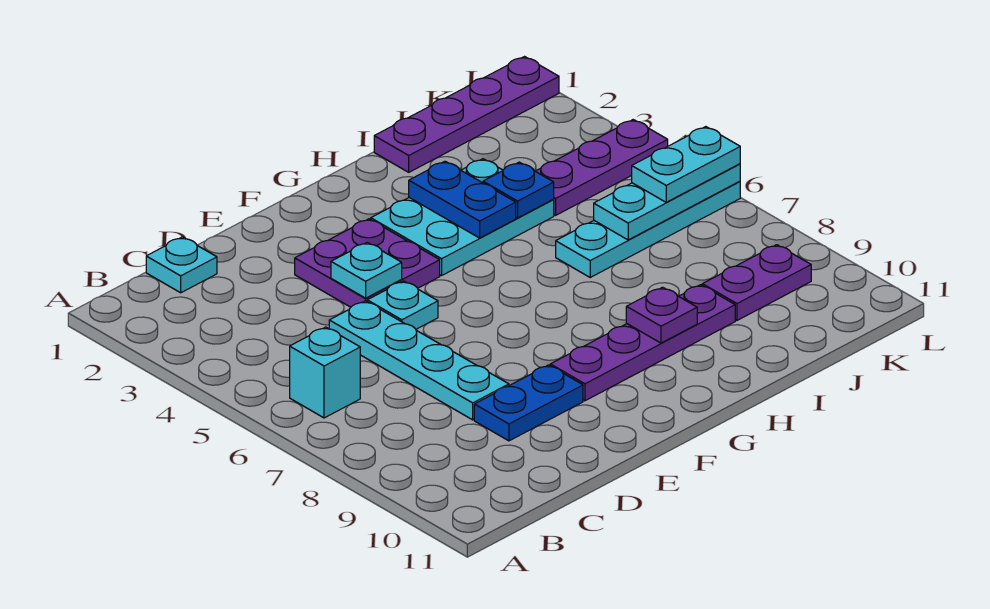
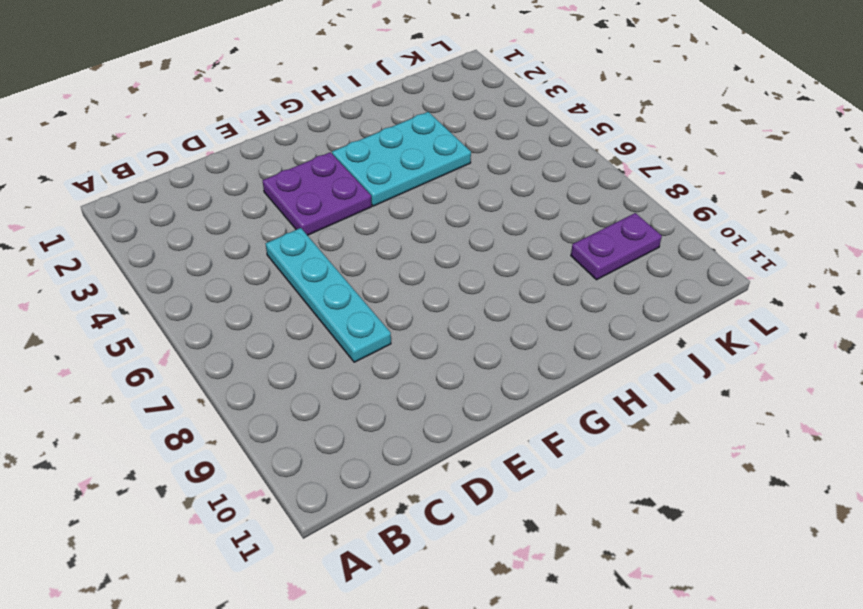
none -> cyan 1x1 brick [290,327,360,418]
none -> cyan 1x1 plate [146,237,217,293]
none -> blue 1x2 plate [474,365,583,441]

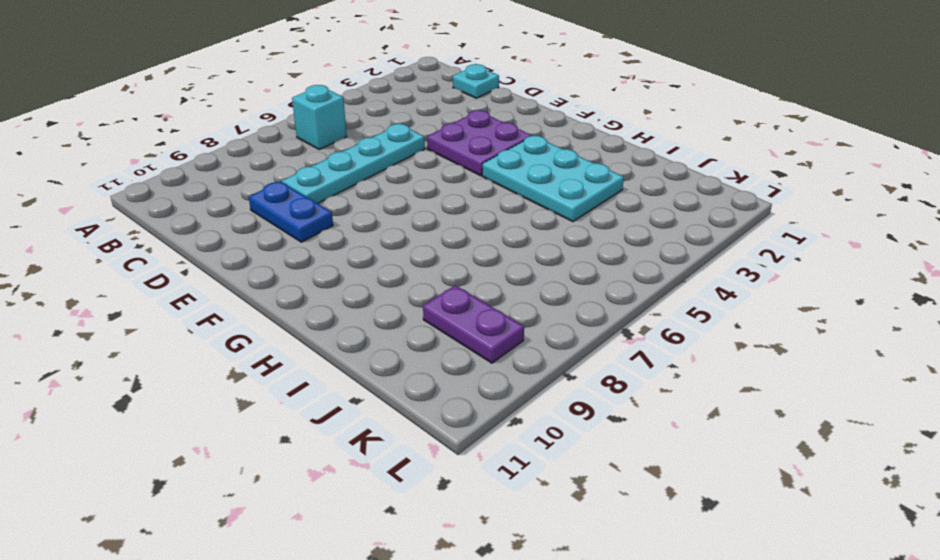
none -> cyan 1x1 plate [367,281,438,329]
none -> purple 1x4 plate [550,285,735,401]
none -> purple 1x4 plate [374,57,559,172]

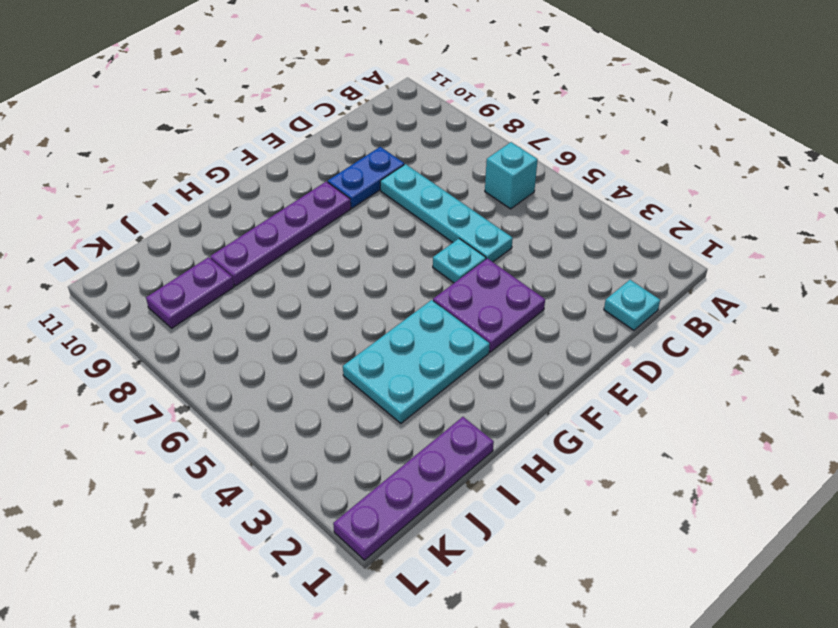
none -> cyan 1x4 plate [556,181,740,277]
none -> purple 1x3 plate [536,120,668,215]
none -> cyan 1x1 plate [331,242,402,298]

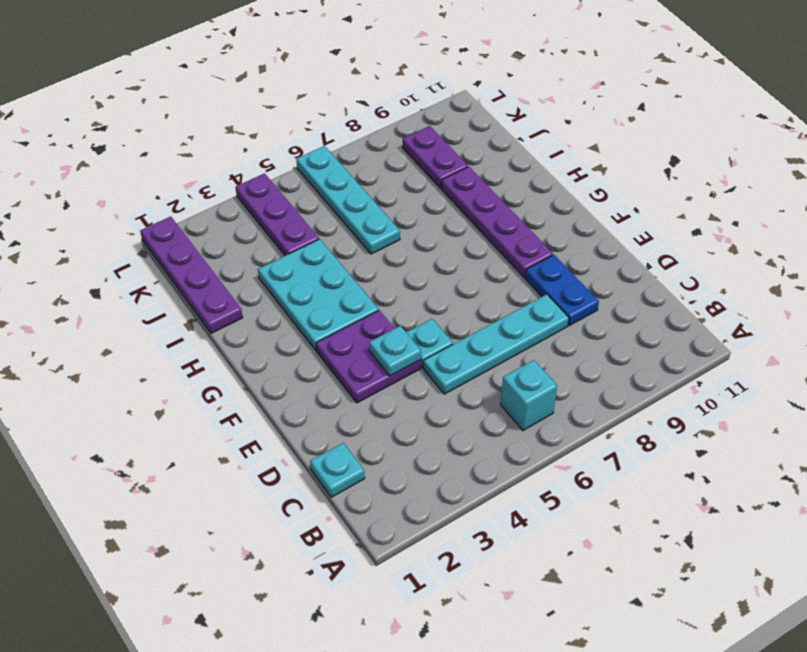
none -> blue 1x2 plate [409,161,516,238]
none -> purple 1x1 plate [626,287,697,343]
none -> blue 1x1 plate [483,162,554,218]

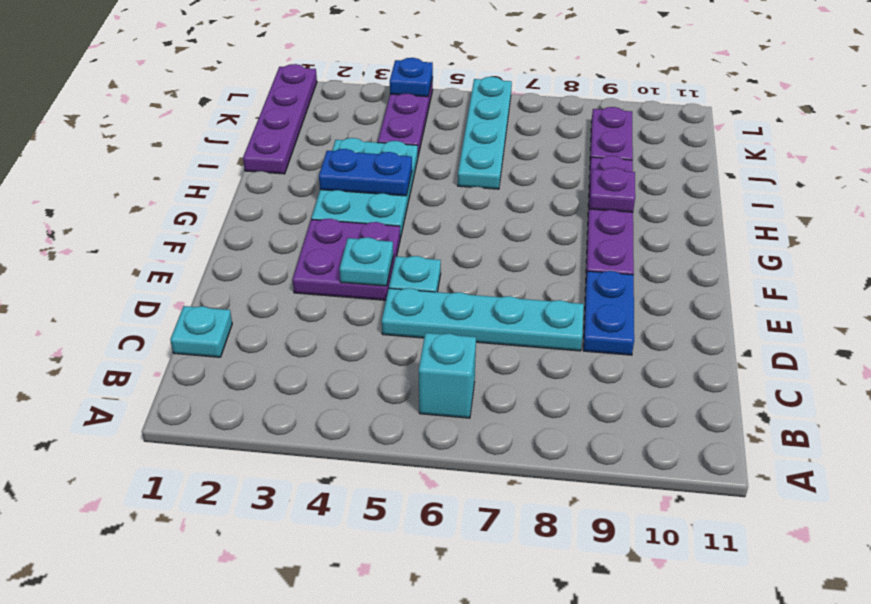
blue 1x1 plate [390,58,433,97] -> blue 1x1 plate moved to [483,162,554,218]
none -> cyan 1x3 plate [594,164,740,240]
none -> cyan 1x2 plate [632,127,740,202]

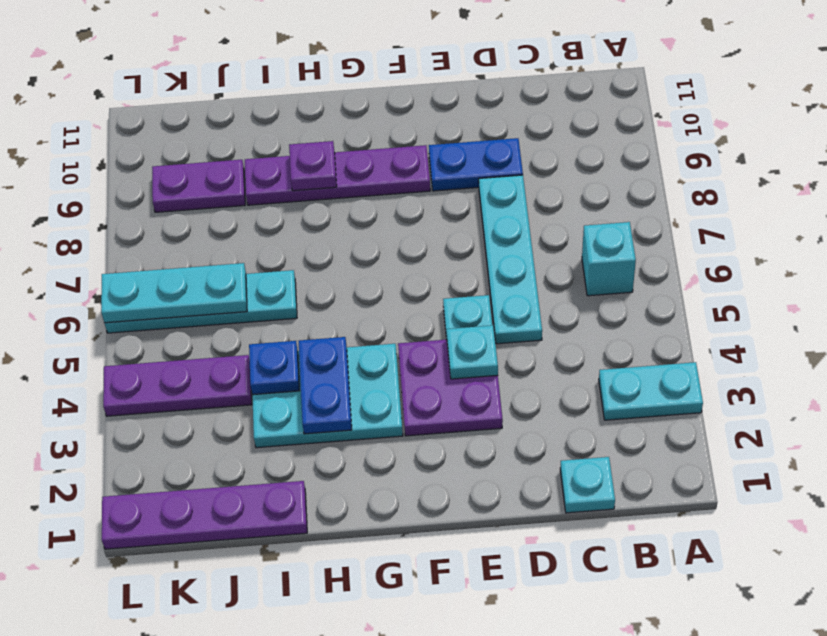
cyan 1x2 plate [599,362,703,420] -> cyan 1x2 plate moved to [632,127,740,202]

